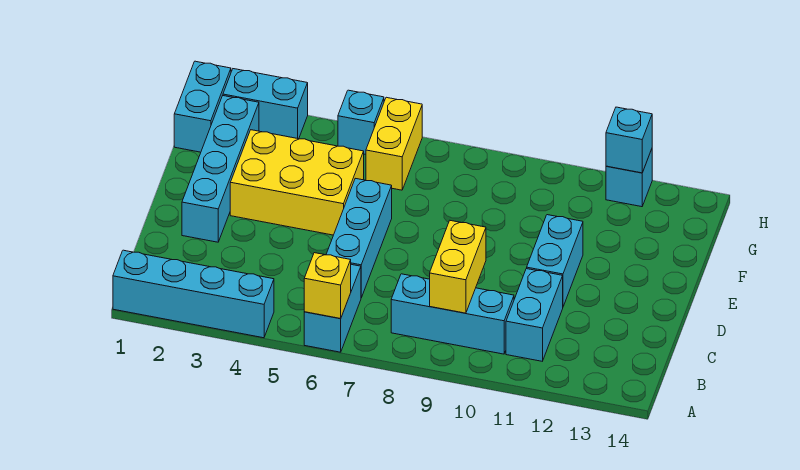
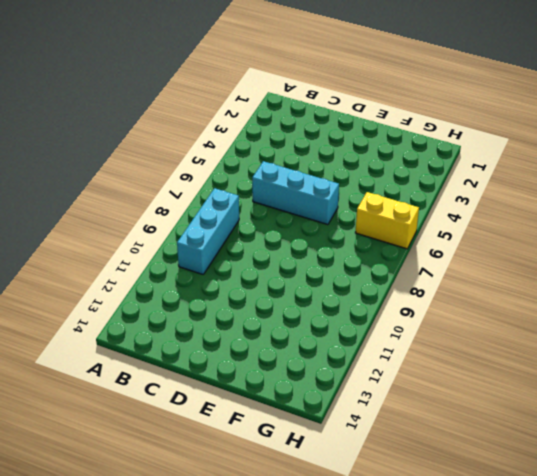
none -> cyan 1x4 brick [113,250,274,338]
none -> cyan 1x2 brick [304,264,361,352]
none -> cyan 1x2 brick [506,269,563,361]

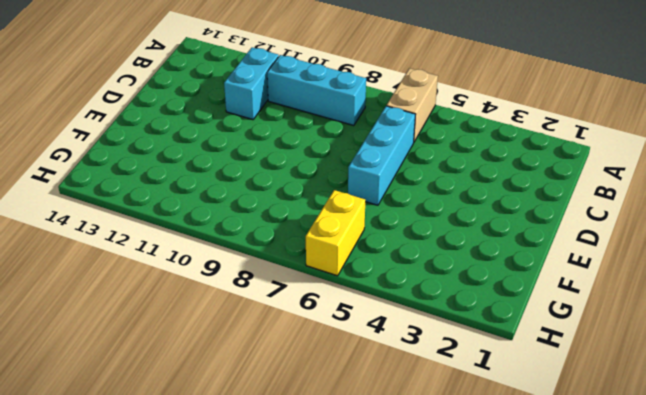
tan 1x2 brick [387,68,438,142] -> cyan 1x2 brick [304,264,361,352]
none -> cyan 1x4 brick [113,250,274,338]
none -> cyan 1x4 brick [182,96,259,242]
none -> cyan 1x2 brick [527,215,583,306]

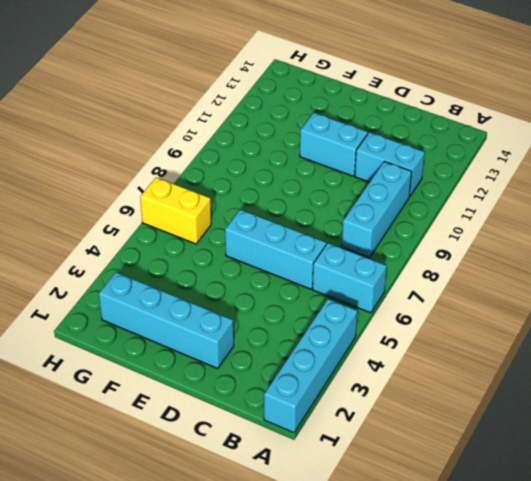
none -> yellow 2x3 brick [230,130,364,235]
none -> cyan 1x2 brick [174,61,231,152]
none -> cyan 1x2 brick [223,69,308,139]

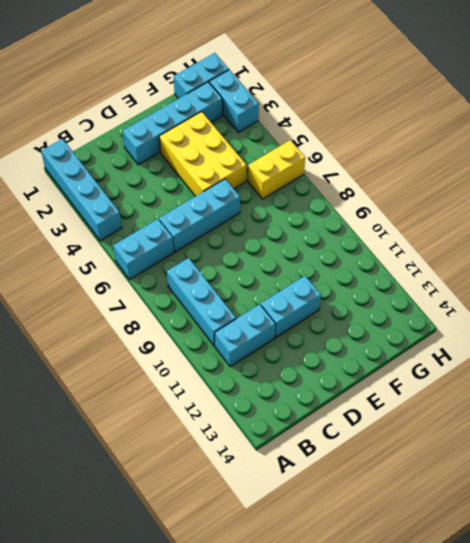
none -> cyan 1x1 brick [338,90,384,154]
none -> cyan 1x1 brick [606,149,652,207]
none -> yellow 1x1 brick [304,253,351,318]

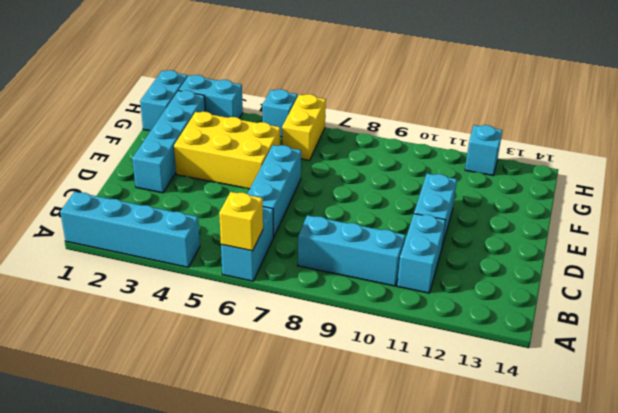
none -> yellow 1x2 brick [430,221,486,313]
none -> cyan 1x1 brick [606,107,652,173]

